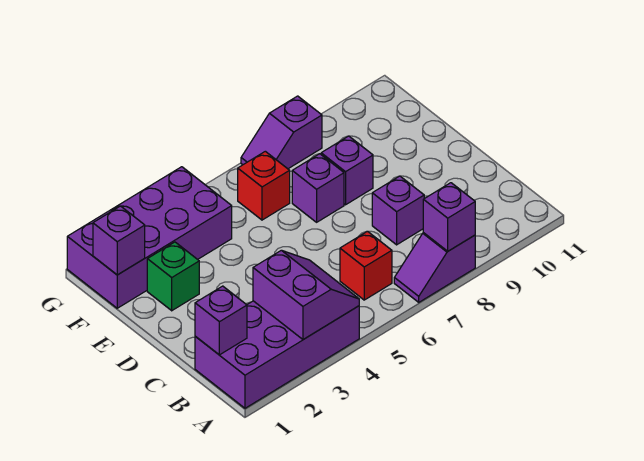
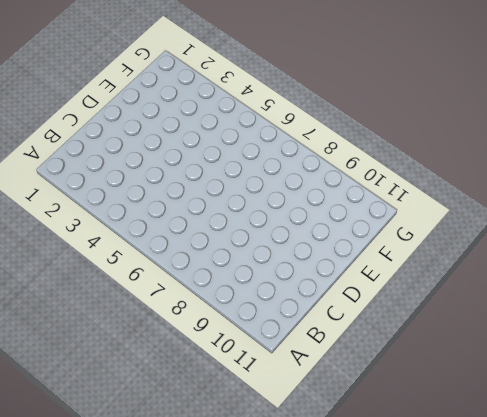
none -> purple 2x4 brick [195,301,359,408]
none -> purple 1x2 slope [394,233,475,302]
none -> red 1x1 brick [340,231,392,300]

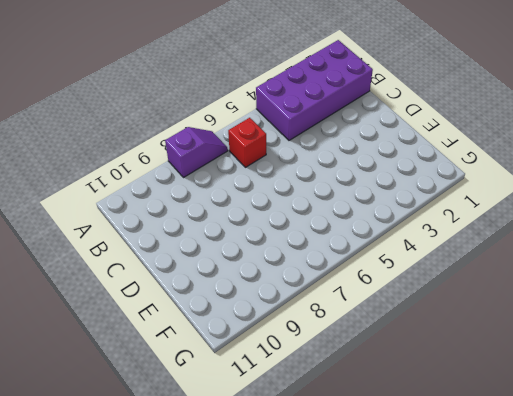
none -> purple 1x1 brick [372,176,424,245]
none -> green 1x1 brick [147,242,199,311]
none -> purple 1x1 brick [292,154,344,222]

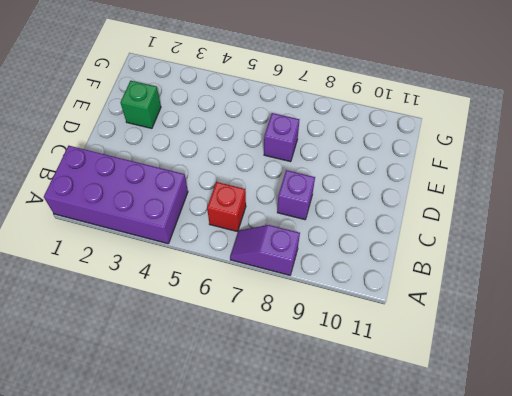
none -> purple 1x1 brick [321,136,373,205]
none -> purple 2x4 brick [67,167,232,308]
none -> red 1x1 brick [238,151,290,220]

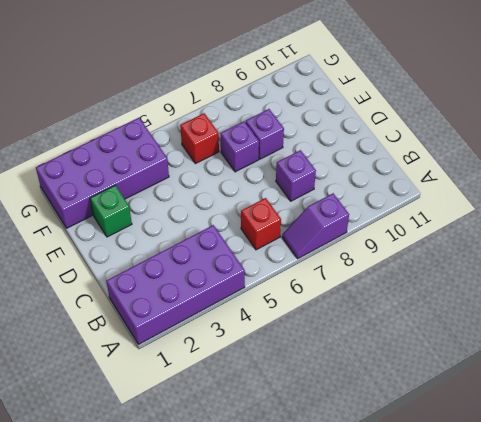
none -> purple 1x2 slope [241,96,322,169]
none -> purple 2x2 slope [253,250,359,340]
none -> purple 1x1 brick [423,183,475,251]

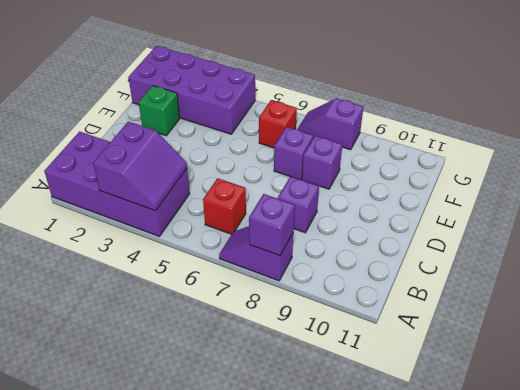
none -> purple 1x1 brick [195,286,247,355]
none -> purple 1x1 brick [93,206,145,275]

